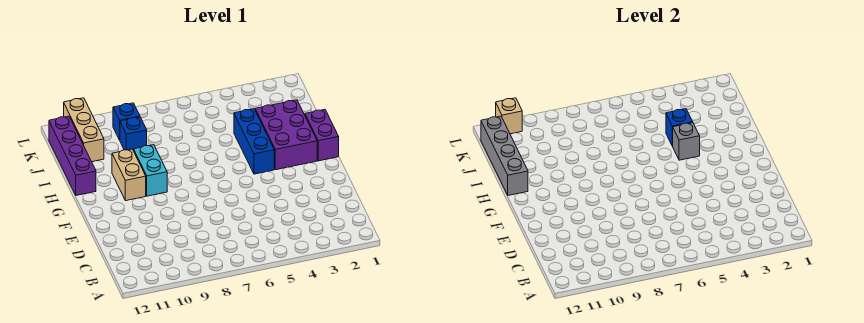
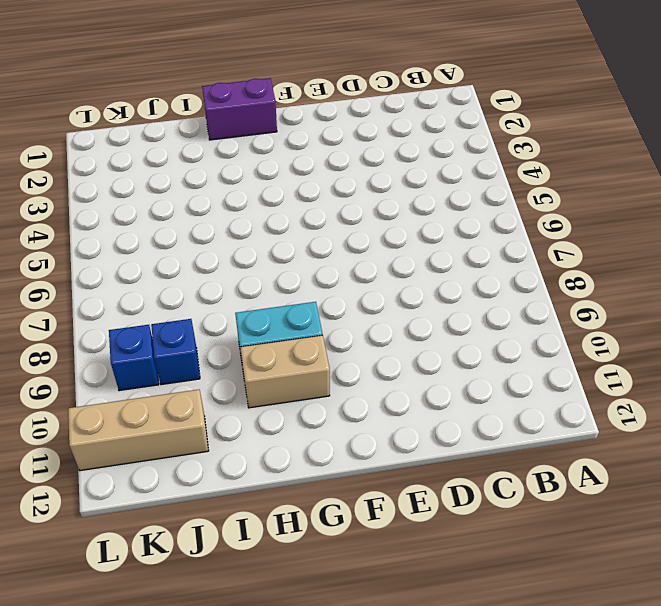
none -> purple 2x3 brick [255,100,317,170]
none -> blue 1x3 brick [234,109,274,174]
none -> purple 1x4 brick [49,116,96,195]

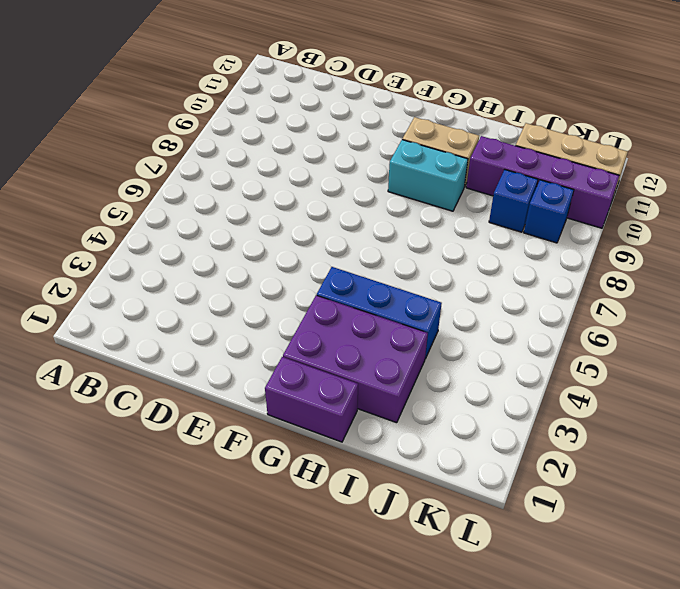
purple 1x4 brick [466,136,619,228] -> purple 1x4 brick moved to [49,116,96,195]
none -> grey 1x1 brick [673,123,700,160]
none -> grey 1x4 brick [481,116,528,195]
none -> blue 1x1 brick [666,109,693,146]

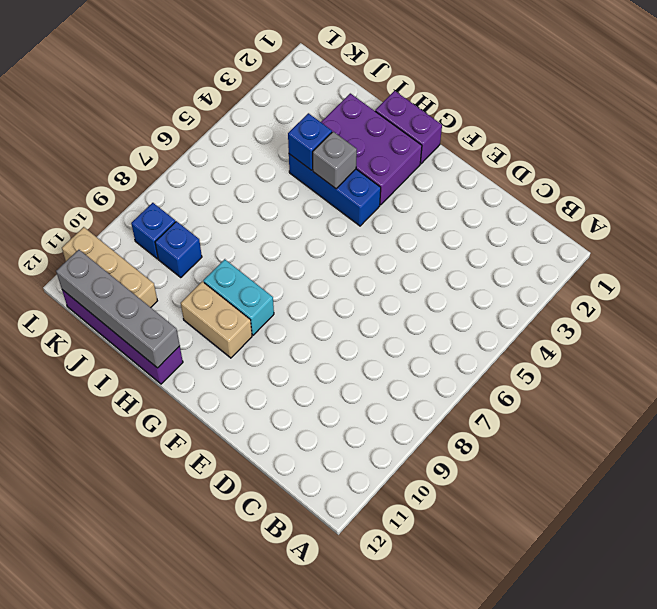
none -> tan 1x1 brick [496,98,522,134]

